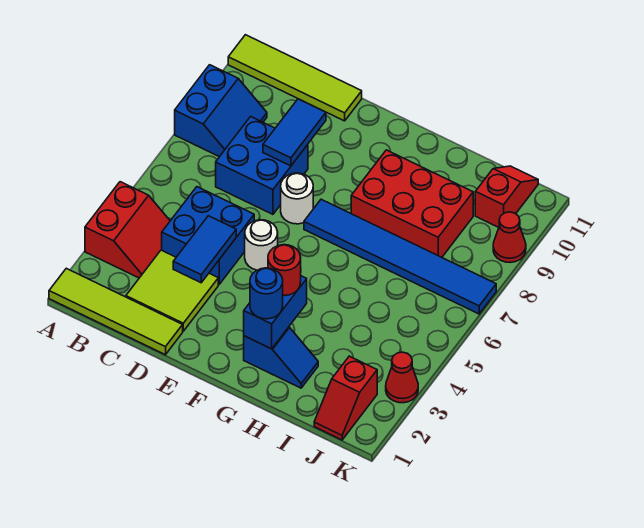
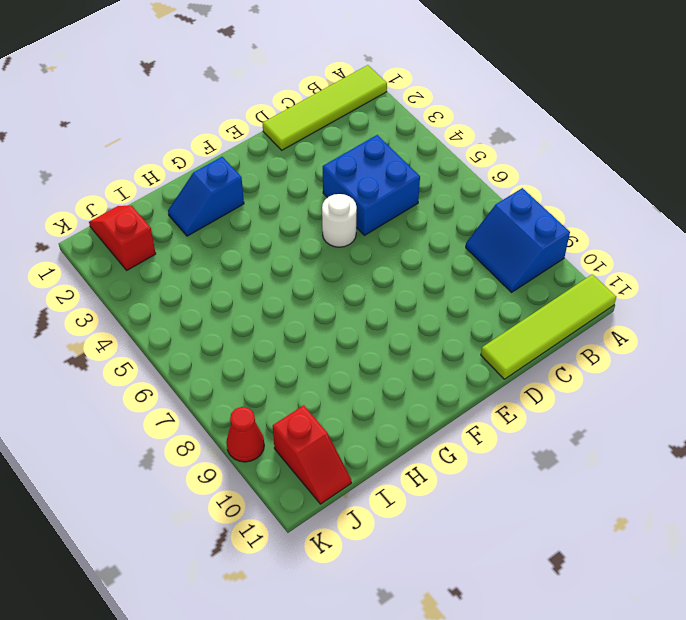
none -> red 2x2 slope [85,182,170,278]
none -> lime 2x2 tile [126,250,218,331]
none -> blue 2x2 brick [216,117,308,214]

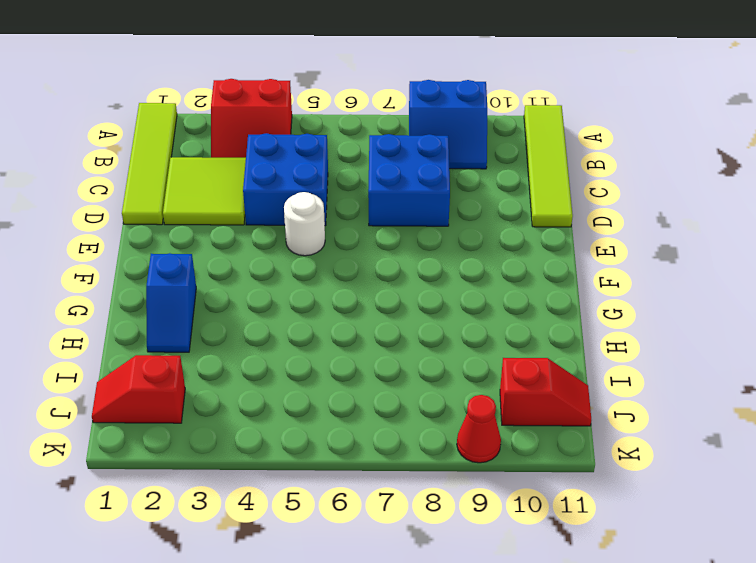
none -> white 1x1 round brick [281,173,313,224]
none -> blue 1x6 tile [304,199,496,314]
none -> red 2x3 brick [351,150,473,257]

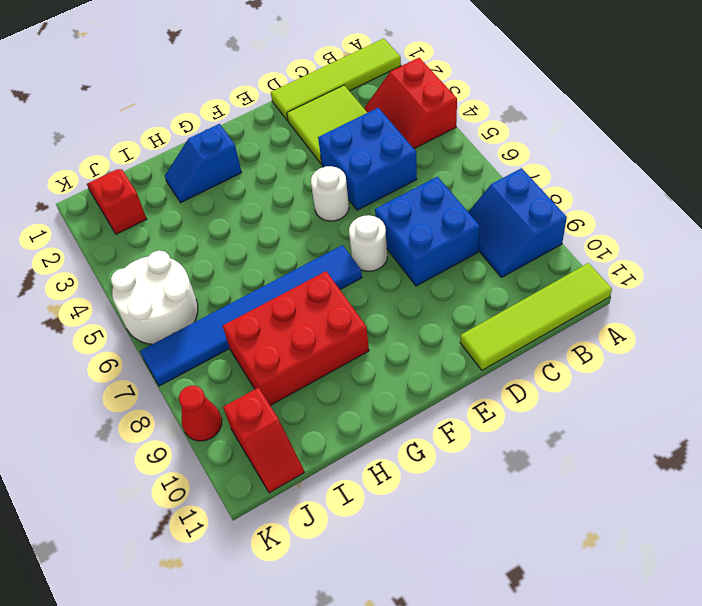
white 2x2 round brick [111,250,198,344] -> none
none -> red 1x1 cone [386,352,418,403]
none -> blue 1x2 tile [173,216,236,283]
none -> blue 1x2 tile [263,99,326,166]

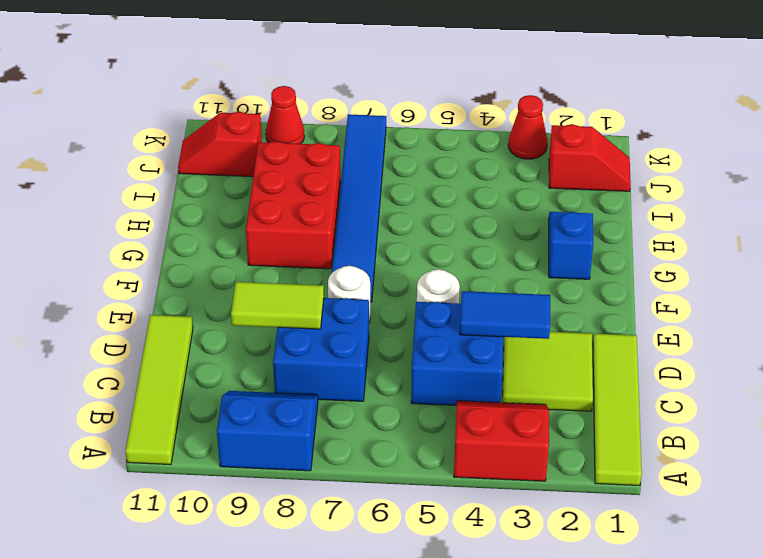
lime 1x2 tile [231,282,324,329] -> blue 1x2 tile [263,99,326,166]
none -> blue 1x2 brick [244,276,307,349]
none -> blue 1x1 round brick [250,268,283,319]
none -> red 1x1 round brick [268,245,301,296]

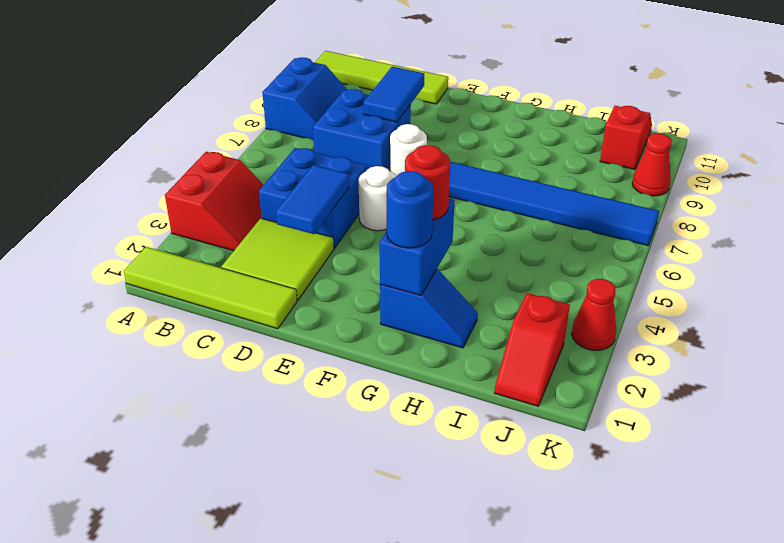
none -> red 2x3 brick [351,150,473,257]

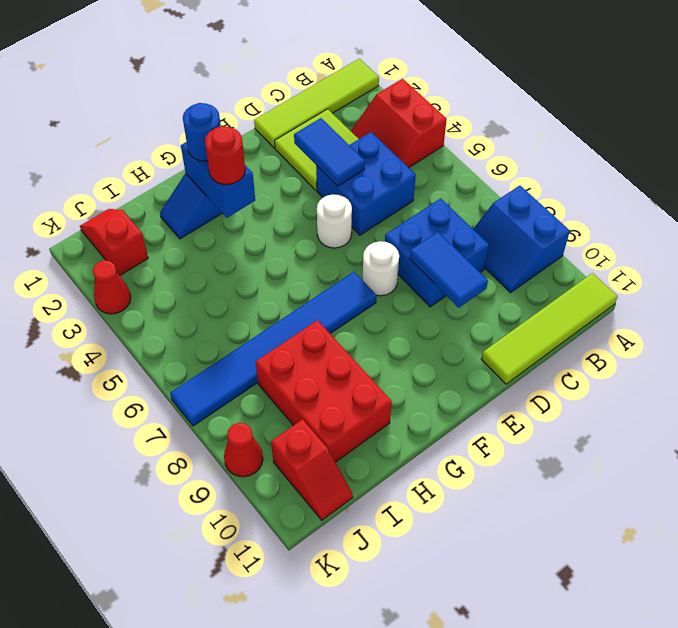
red 2x3 brick [256,320,392,462] -> red 2x3 brick turned to [351,150,473,257]

